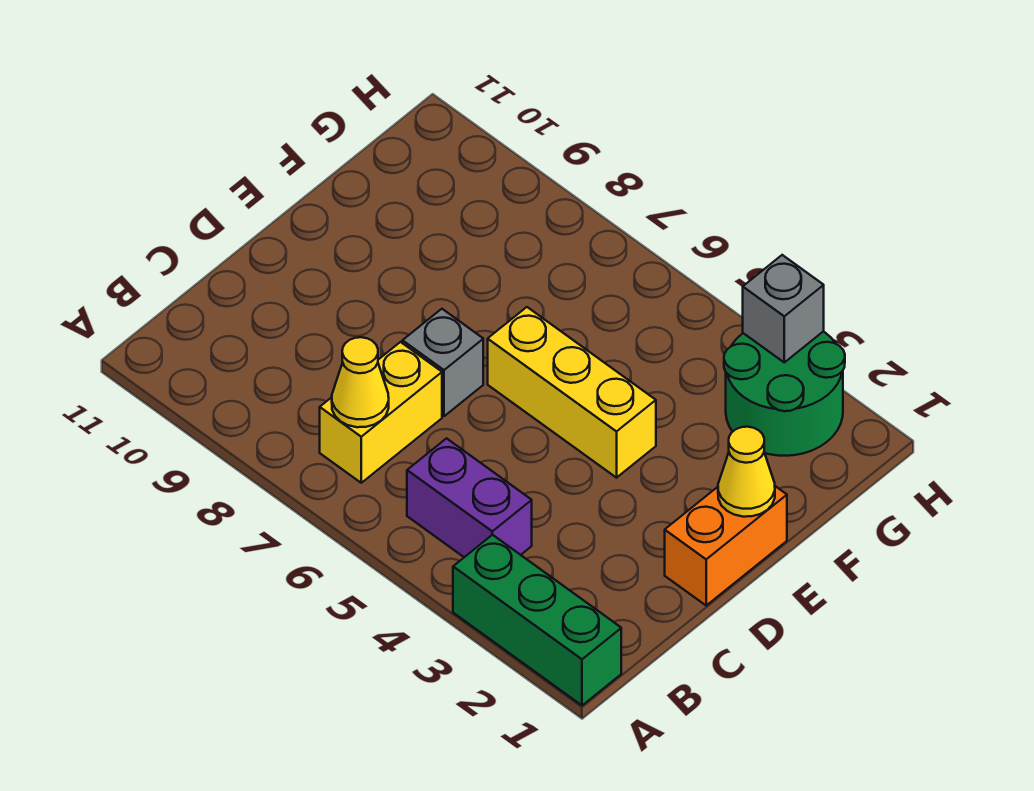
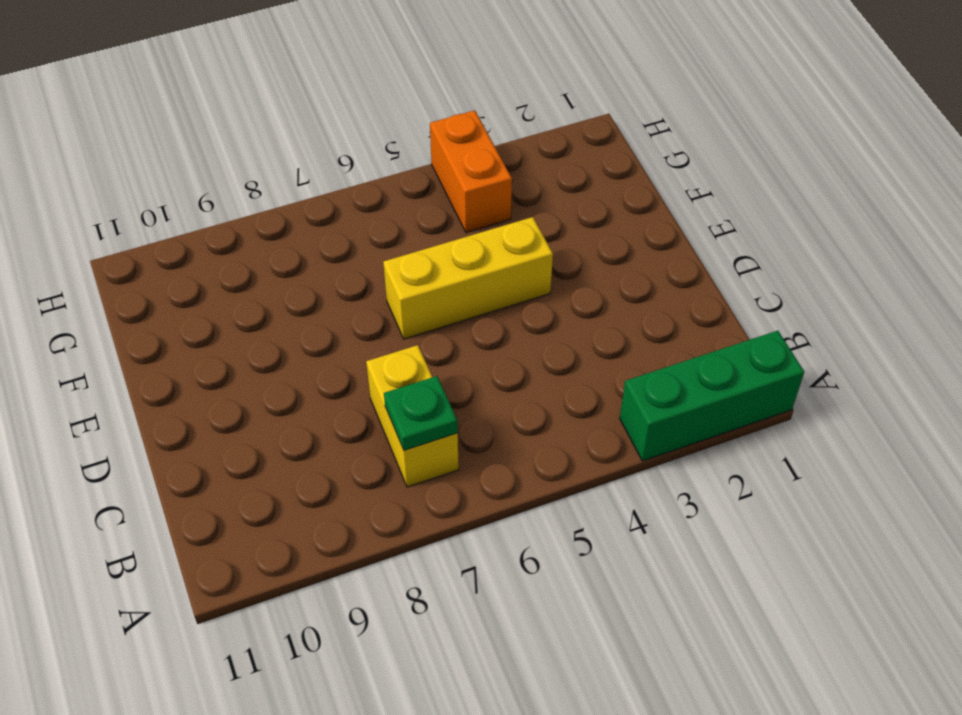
green 1x1 plate [384,376,458,450] -> yellow 1x1 cone [332,337,389,427]
orange 1x2 brick [430,110,512,233] -> orange 1x2 brick moved to [665,486,787,605]
none -> purple 1x2 brick [407,438,532,557]
none -> grey 1x1 brick [402,309,483,416]

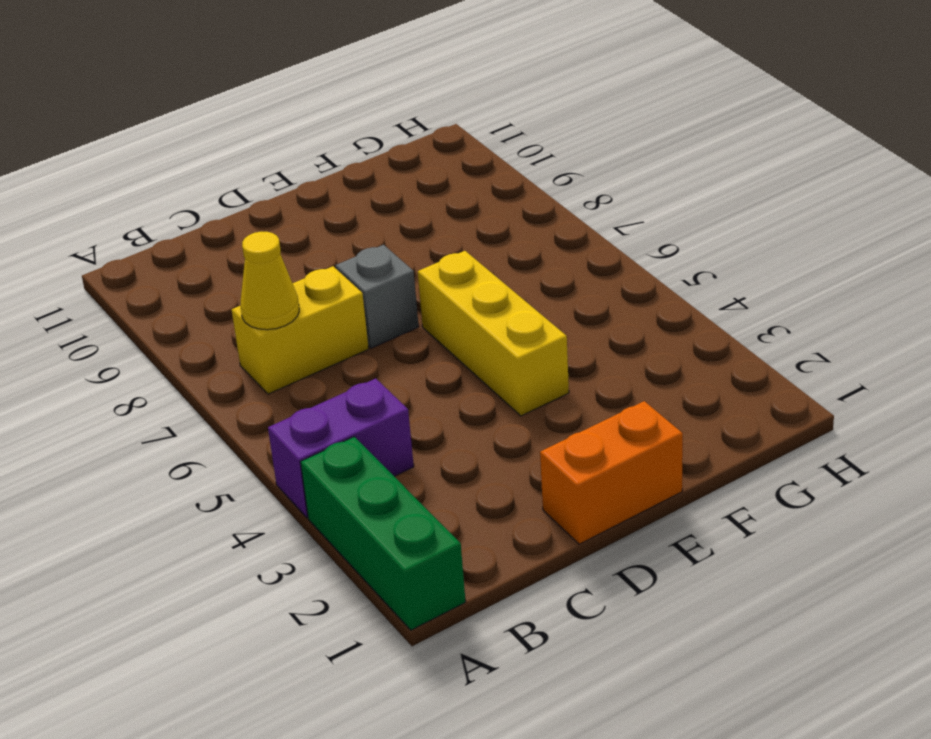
purple 1x2 brick [268,378,414,518] -> purple 1x2 brick turned to [407,438,532,557]
none -> green 2x2 round brick [724,331,845,456]
none -> yellow 1x1 cone [718,427,775,517]

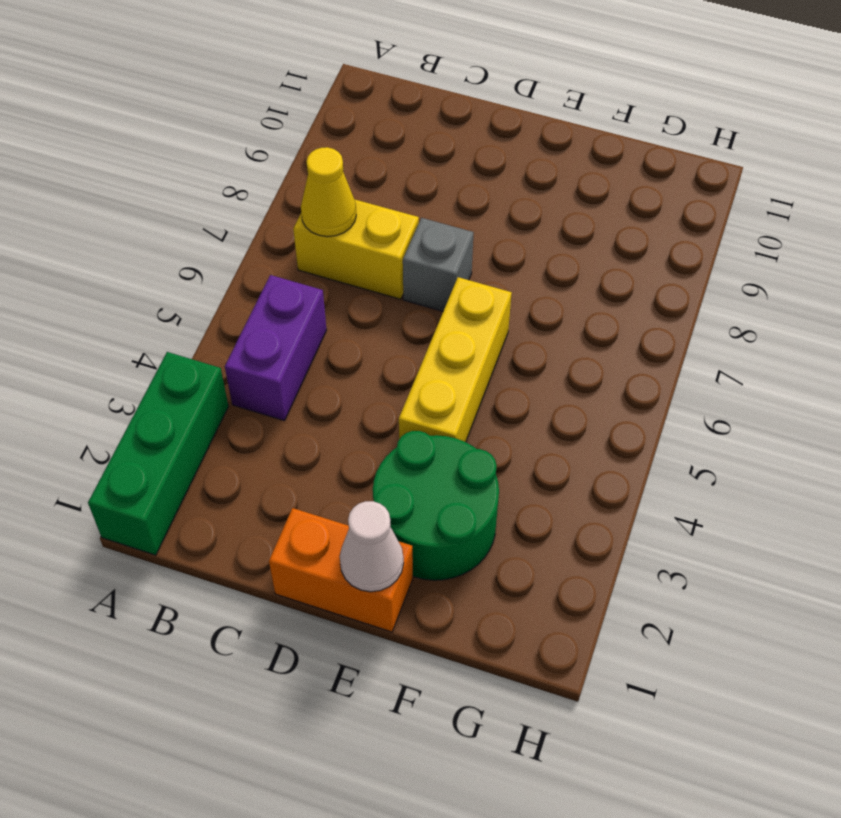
white 1x1 cone [340,501,404,592] -> yellow 1x1 cone [718,427,775,517]
green 2x2 round brick [373,431,499,580] -> green 2x2 round brick moved to [724,331,845,456]
none -> grey 1x1 brick [743,255,824,362]

